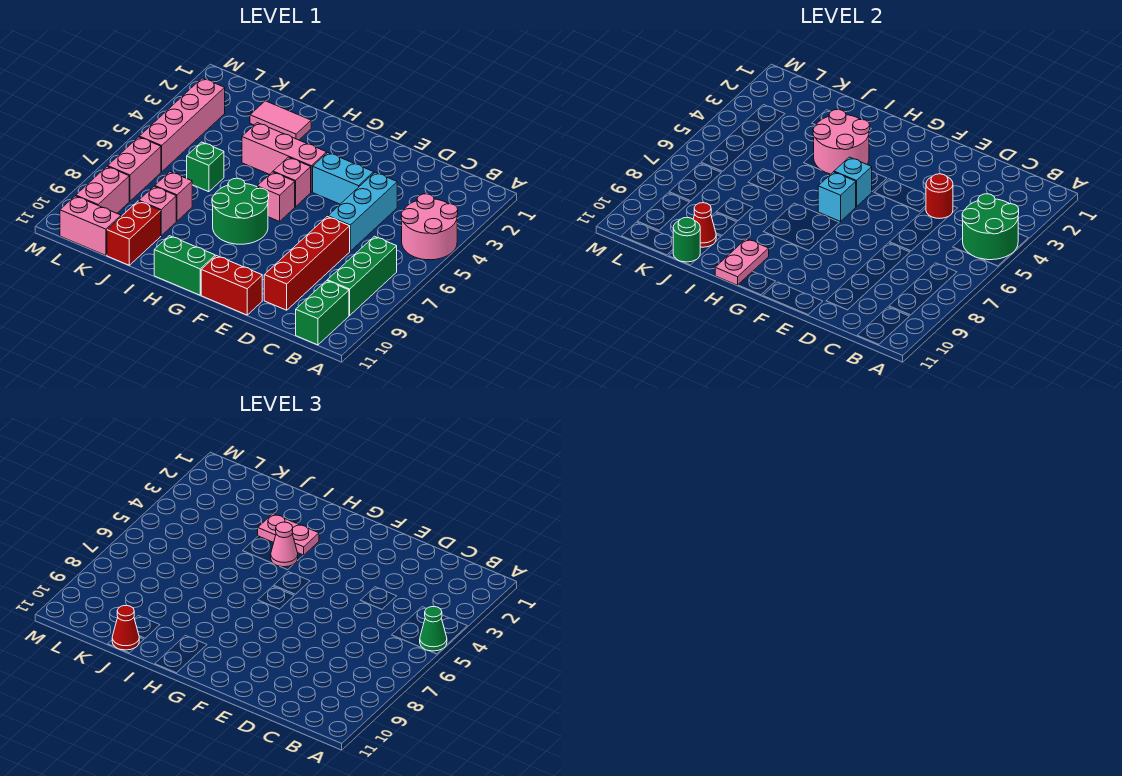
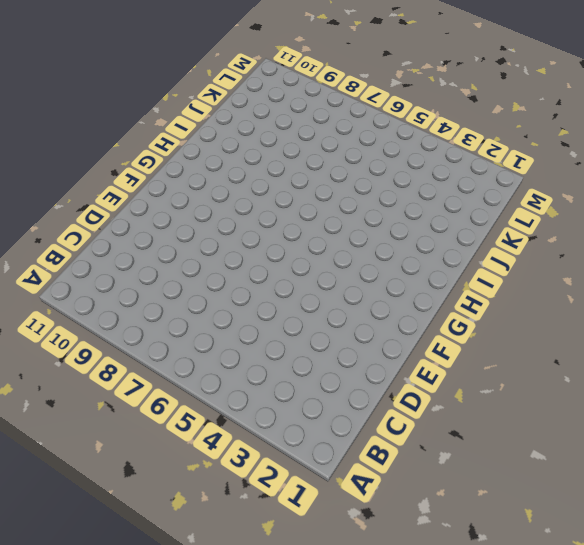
none -> pink 2x2 round brick [401,194,458,260]
none -> green 1x3 brick [327,236,397,315]
none -> green 1x2 brick [296,281,349,345]
none -> cyan 1x3 brick [328,172,397,251]

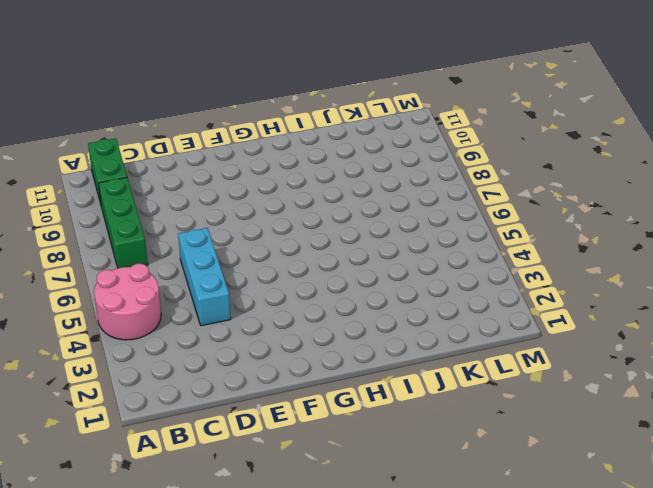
none -> red 1x4 brick [264,217,350,310]
none -> cyan 1x2 brick [313,153,374,204]
none -> red 1x2 brick [201,256,262,315]
none -> pink 1x3 brick [242,123,327,192]

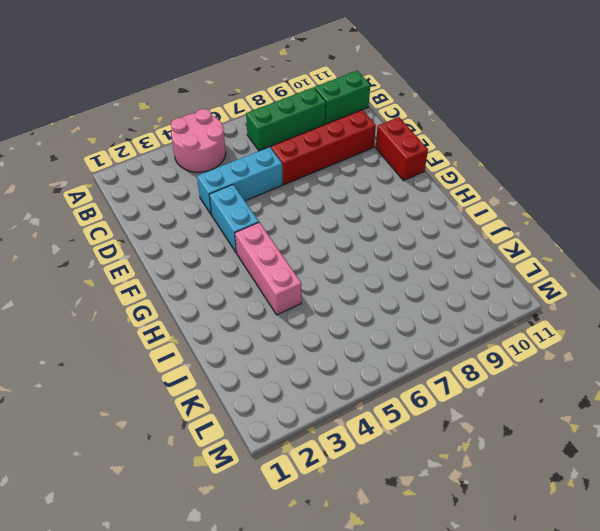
none -> pink 1x1 brick [273,157,311,207]
none -> pink 1x1 brick [257,172,295,221]
none -> green 2x2 round brick [212,178,269,244]
none -> green 1x2 brick [154,236,215,295]

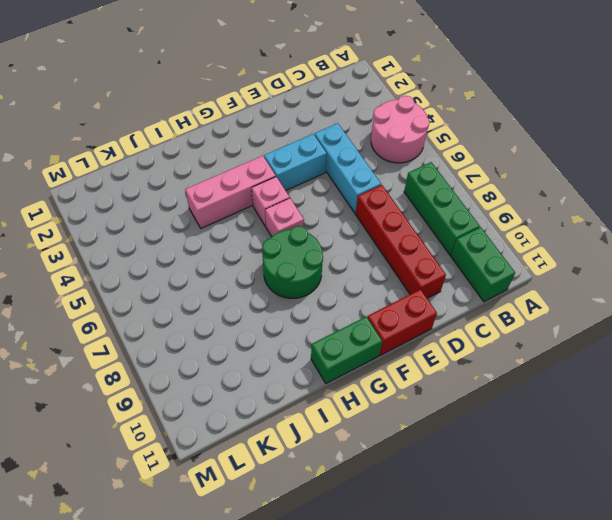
none -> pink 1x2 tile [250,101,311,140]
none -> green 1x1 brick [187,142,224,192]
none -> pink 1x1 brick [155,172,192,221]
none -> pink 1x1 brick [139,186,176,236]

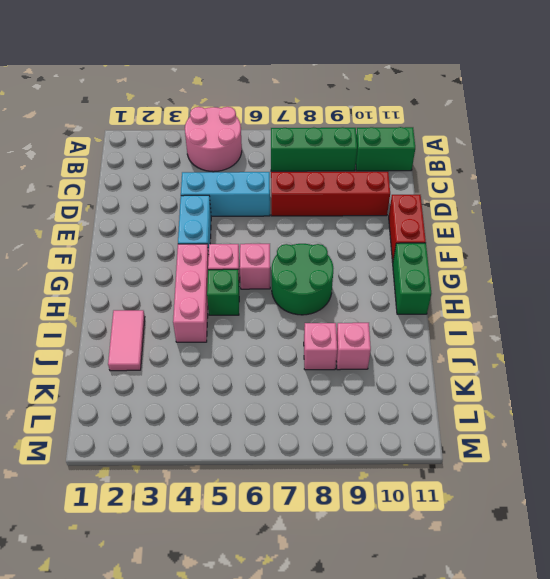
green 1x1 brick [207,269,239,315] -> green 1x1 brick moved to [187,142,224,192]
none -> red 1x2 brick [107,201,161,265]
none -> pink 1x2 brick [60,196,121,255]
none -> pink 1x4 brick [139,78,225,172]
none -> pink 1x2 brick [108,137,161,201]

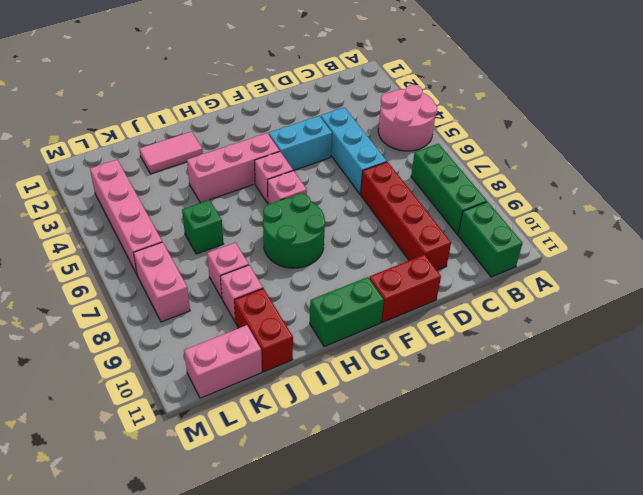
none -> pink 1x2 brick [76,166,129,213]
none -> green 2x2 round brick [962,194,1019,260]
none -> red 1x1 round brick [926,174,953,218]
none -> cyan 1x1 brick [834,157,872,207]

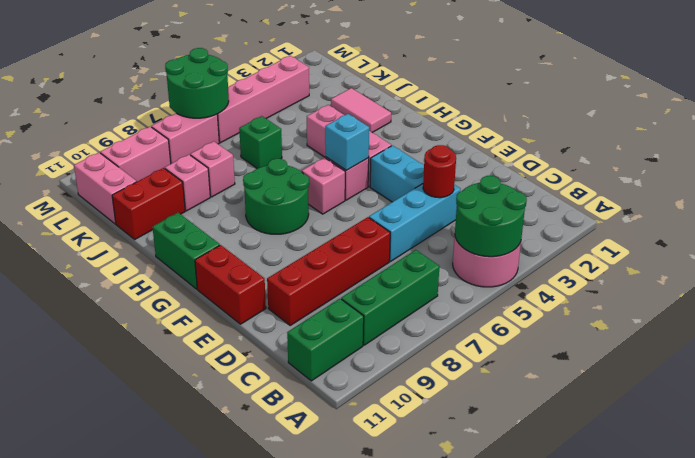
green 2x2 round brick [165,48,229,118] -> none
none -> cyan 1x1 brick [818,172,856,221]
none -> pink 2x2 round brick [813,110,870,174]
none -> pink 1x2 plate [715,239,769,285]
none -> red 1x1 cone [693,203,716,247]

